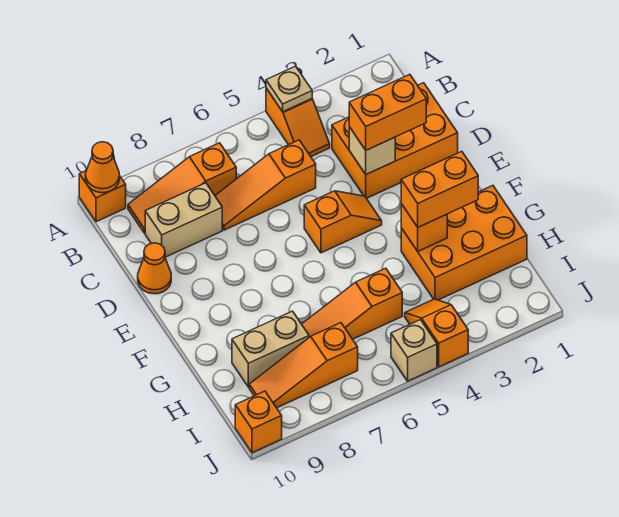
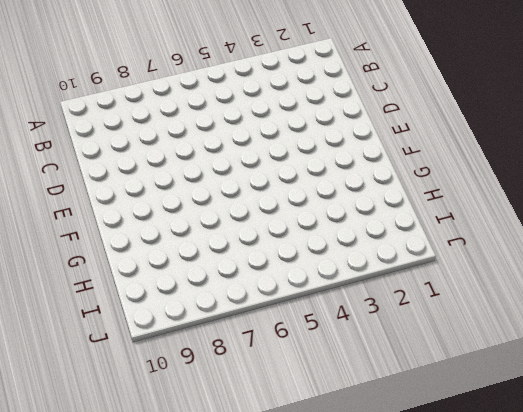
none -> orange 1x2 slope [266,88,330,156]
none -> orange 1x1 brick [79,171,126,222]
none -> orange 1x3 slope [128,143,236,233]

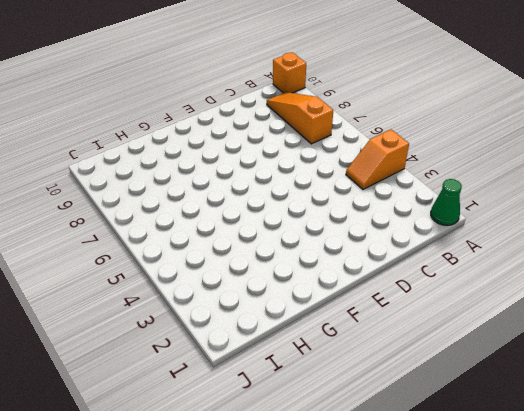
green 1x1 cone [431,179,462,225] -> none
none -> orange 2x3 brick [332,83,458,198]
none -> orange 1x3 slope [215,140,316,230]
none -> tan 1x2 brick [145,183,222,257]

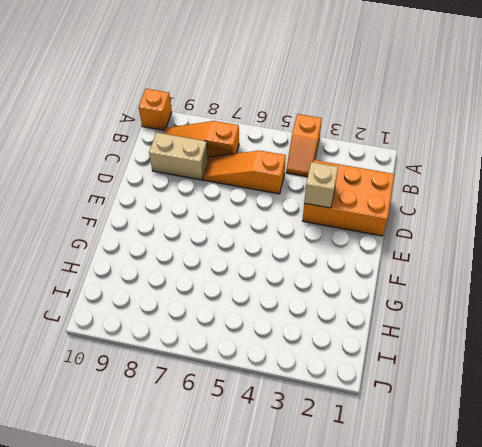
none -> orange 1x1 cone [138,243,171,294]
none -> orange 1x2 slope [304,191,382,253]
none -> orange 2x3 brick [401,186,527,300]

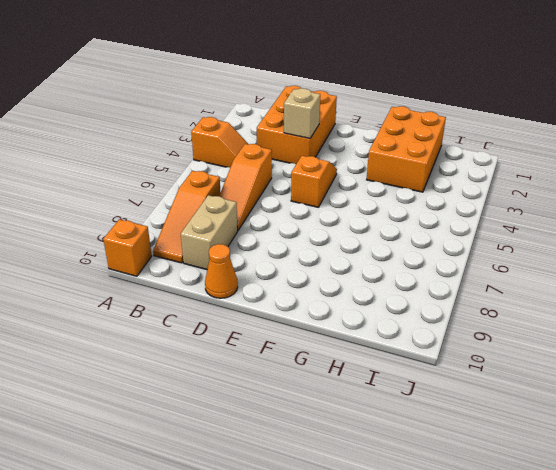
none -> orange 1x3 slope [302,268,402,339]
none -> tan 1x2 brick [232,311,309,387]
none -> orange 1x2 slope [405,299,468,367]

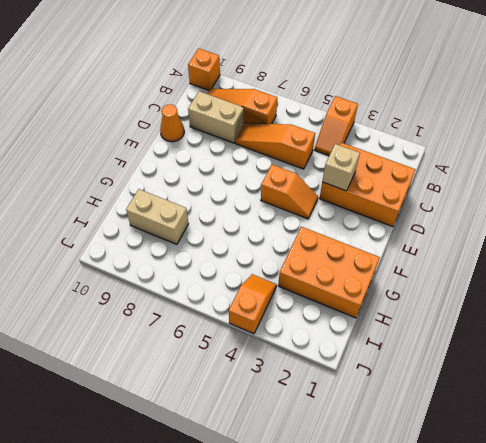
none -> orange 1x3 slope [302,268,402,339]
none -> orange 1x3 slope [249,323,358,408]
none -> tan 1x1 brick [391,320,437,381]

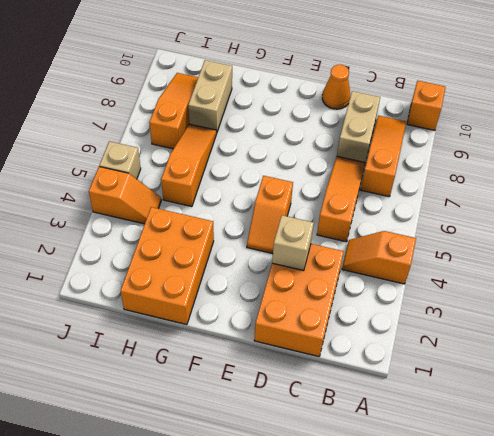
none -> orange 1x1 brick [235,391,282,453]
none -> tan 1x1 plate [266,66,312,112]
none -> orange 1x1 cone [86,142,119,193]

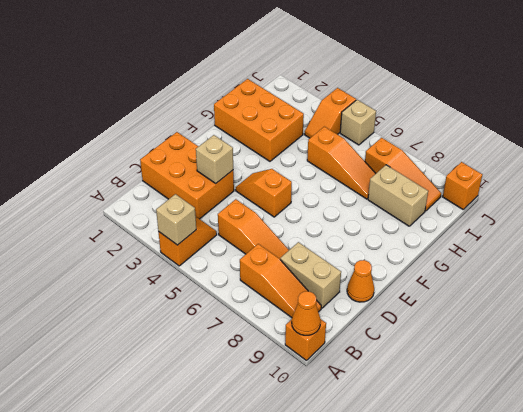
tan 1x1 brick [156,194,197,245] -> tan 1x1 plate [266,66,312,112]
none -> orange 1x1 brick [401,204,447,251]
none -> orange 1x2 brick [349,74,426,150]
none -> orange 1x2 brick [401,152,478,227]

